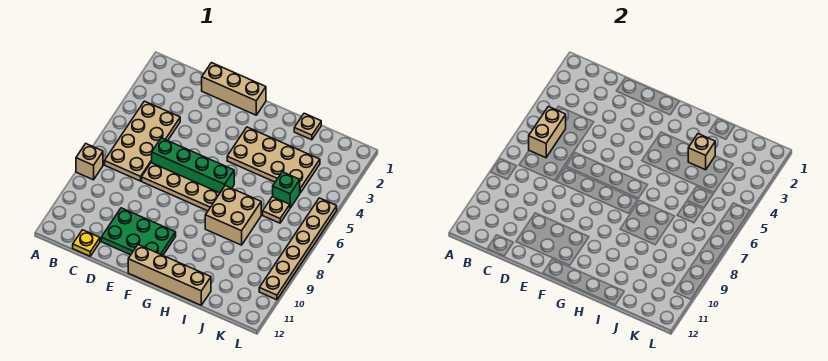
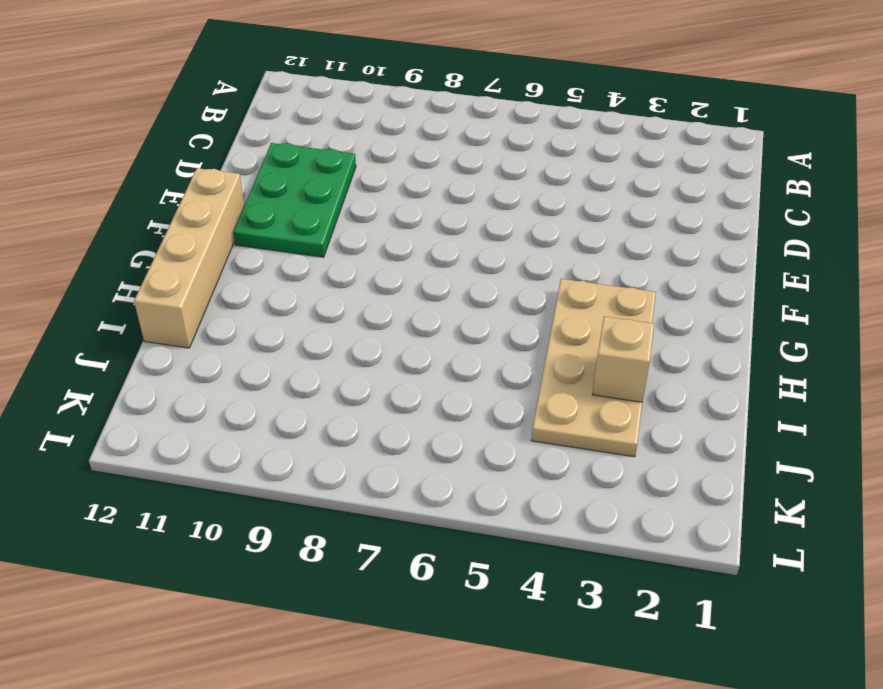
none -> tan 1x1 brick [76,144,103,180]
none -> tan 2x4 plate [105,101,180,181]
none -> yellow 1x1 plate [73,230,100,256]

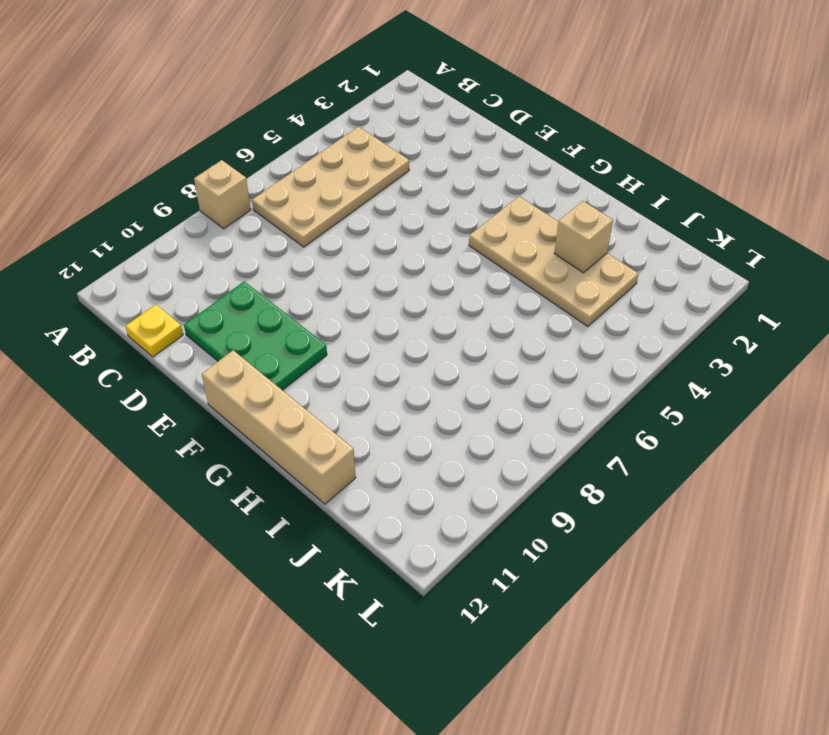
none -> tan 1x3 brick [202,63,266,115]
none -> green 1x4 brick [152,138,234,193]
none -> tan 1x4 plate [142,163,220,211]

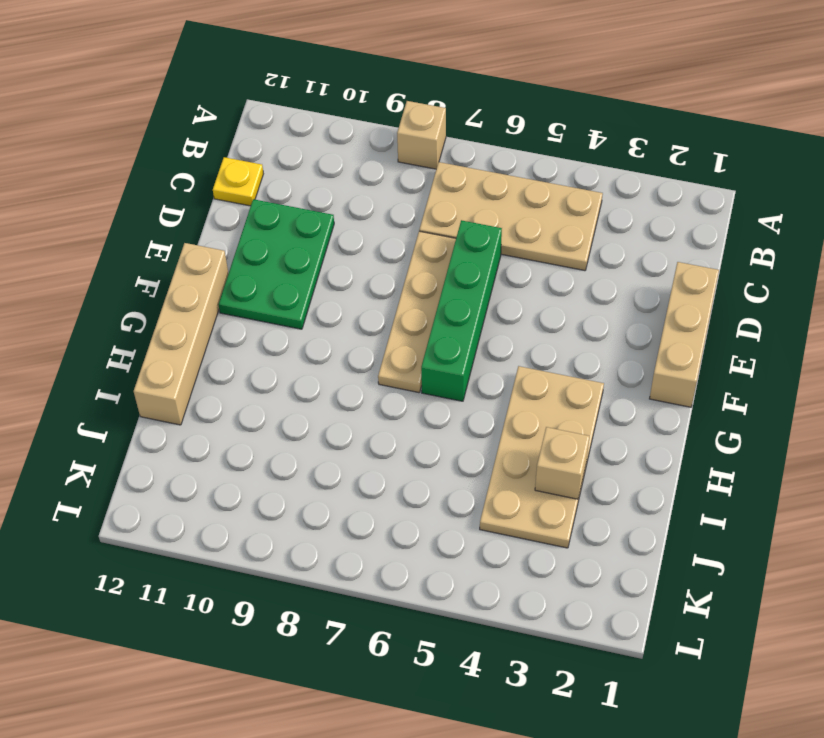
none -> tan 2x2 brick [205,186,261,245]
none -> tan 1x1 plate [294,113,321,140]
none -> green 1x1 brick [273,172,300,208]

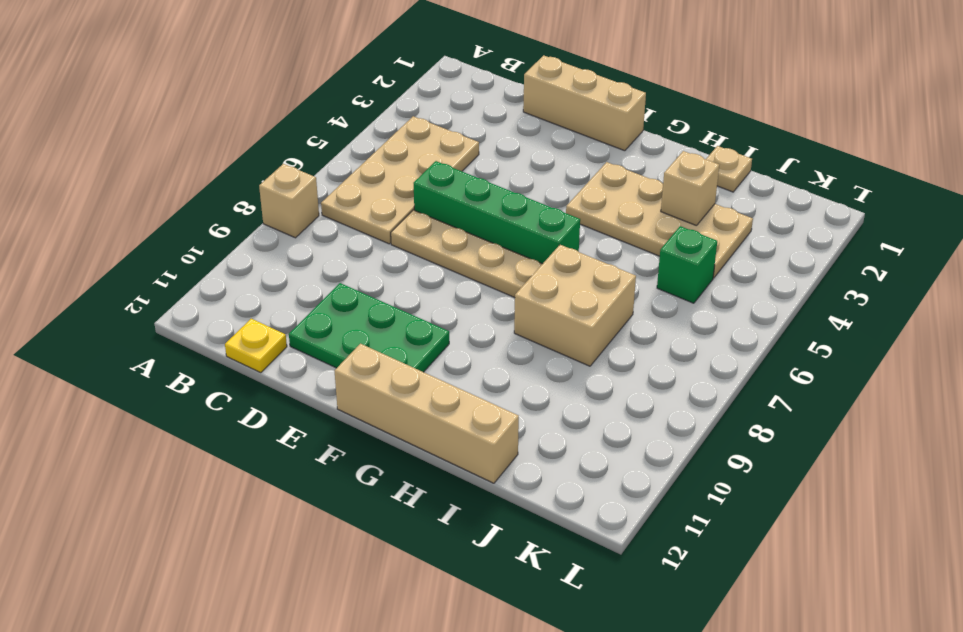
none -> tan 1x1 plate [263,197,290,223]
none -> tan 1x6 plate [259,198,337,300]
none -> tan 1x2 brick [529,107,566,158]

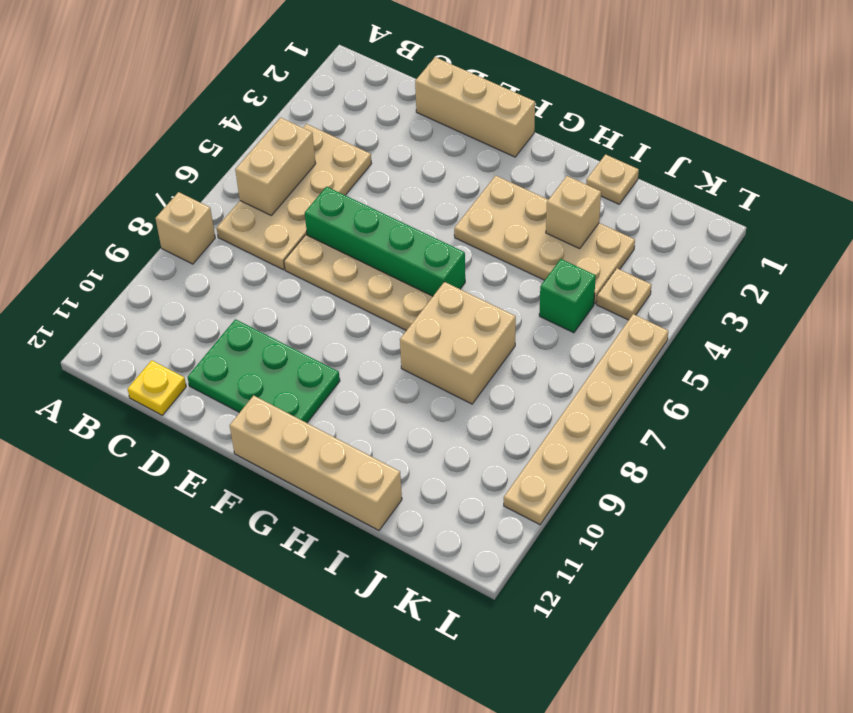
tan 1x1 plate [597,268,651,320] -> tan 1x1 plate moved to [263,197,290,223]

